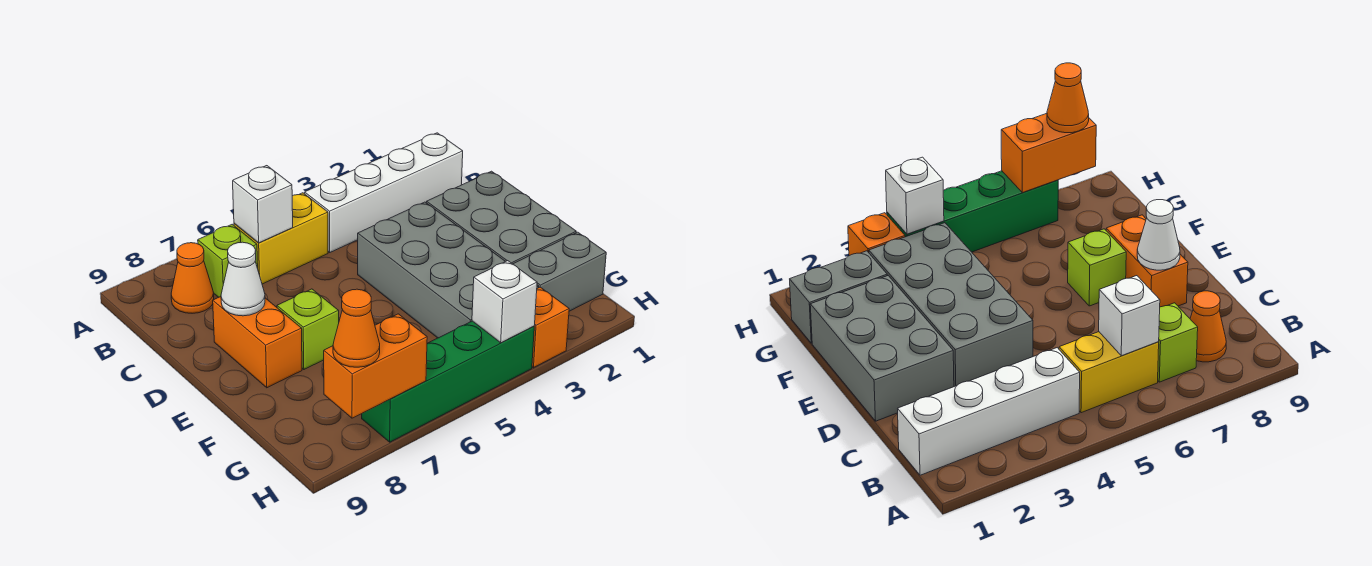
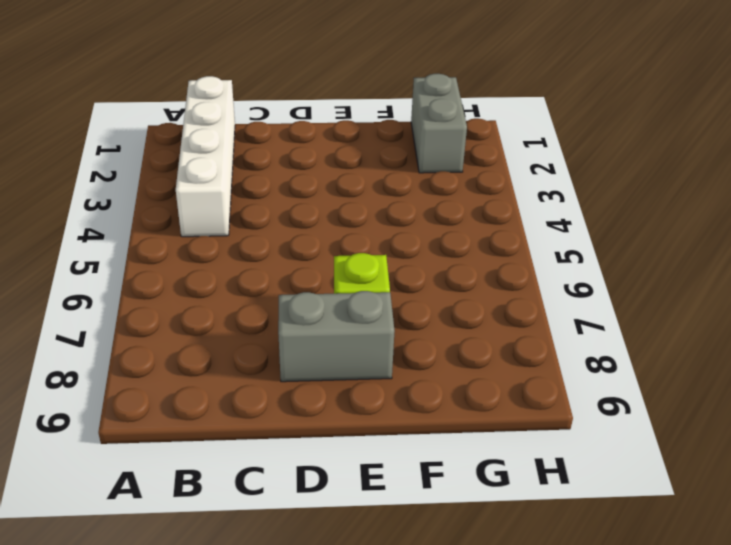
grey 1x2 brick [278,291,395,382] -> orange 1x2 brick [213,297,302,388]
none -> yellow 1x2 brick [234,193,328,284]
none -> lime 1x1 brick [198,224,258,297]
none -> orange 1x1 cone [171,243,214,313]

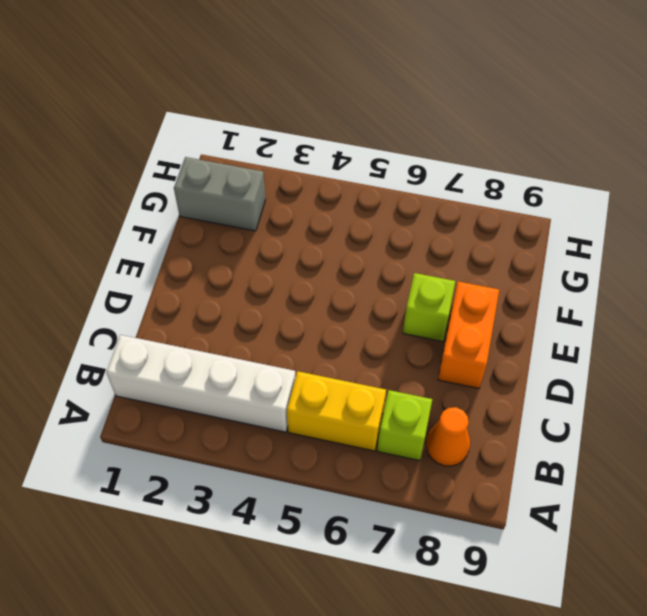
none -> grey 2x3 brick [427,171,576,264]
none -> grey 2x4 brick [358,202,539,338]
none -> orange 1x1 brick [532,287,569,368]

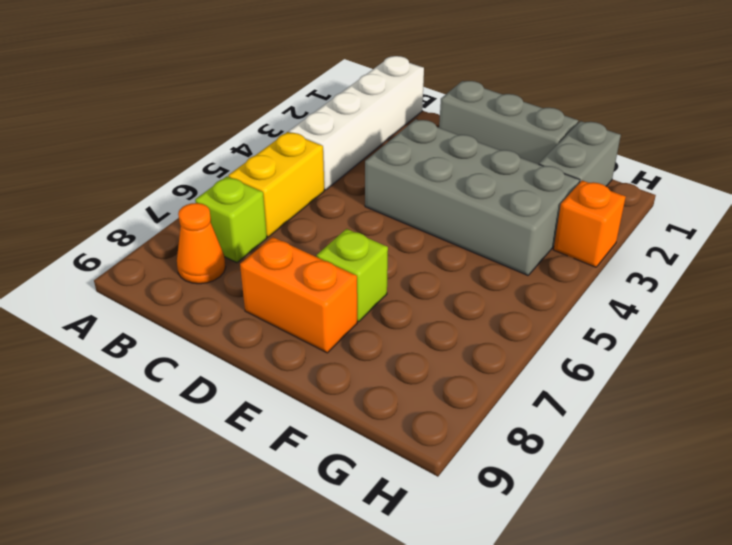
grey 1x3 brick [439,81,578,164] -> grey 2x3 brick [427,171,576,264]
none -> green 1x4 brick [362,321,534,442]
none -> white 1x1 brick [233,166,293,243]
none -> white 1x1 cone [221,242,265,316]

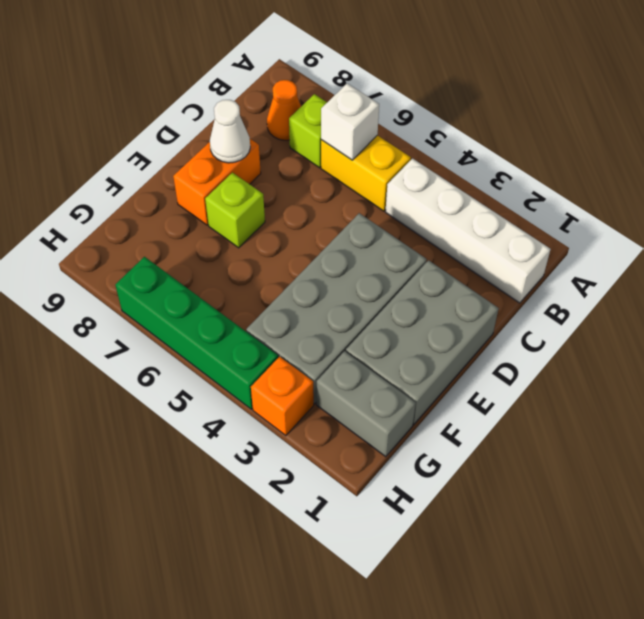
none -> white 1x1 brick [472,261,537,343]
none -> orange 1x2 brick [324,314,427,418]
none -> orange 1x1 cone [333,289,380,367]

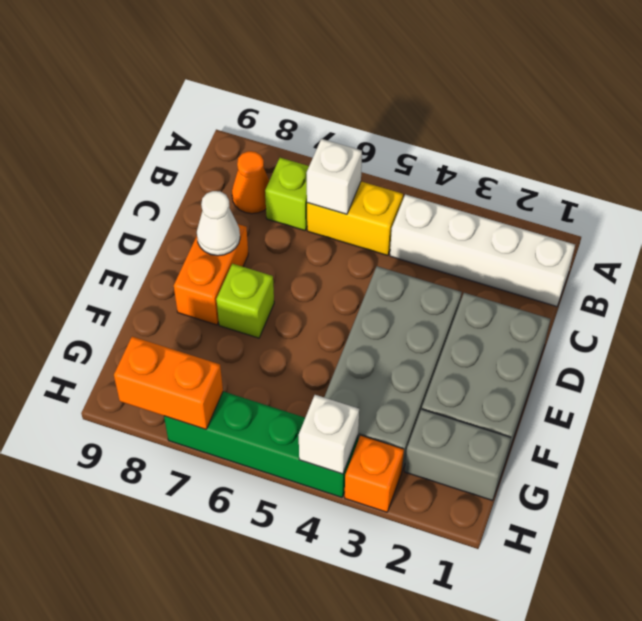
none -> orange 1x1 cone [333,289,380,367]

